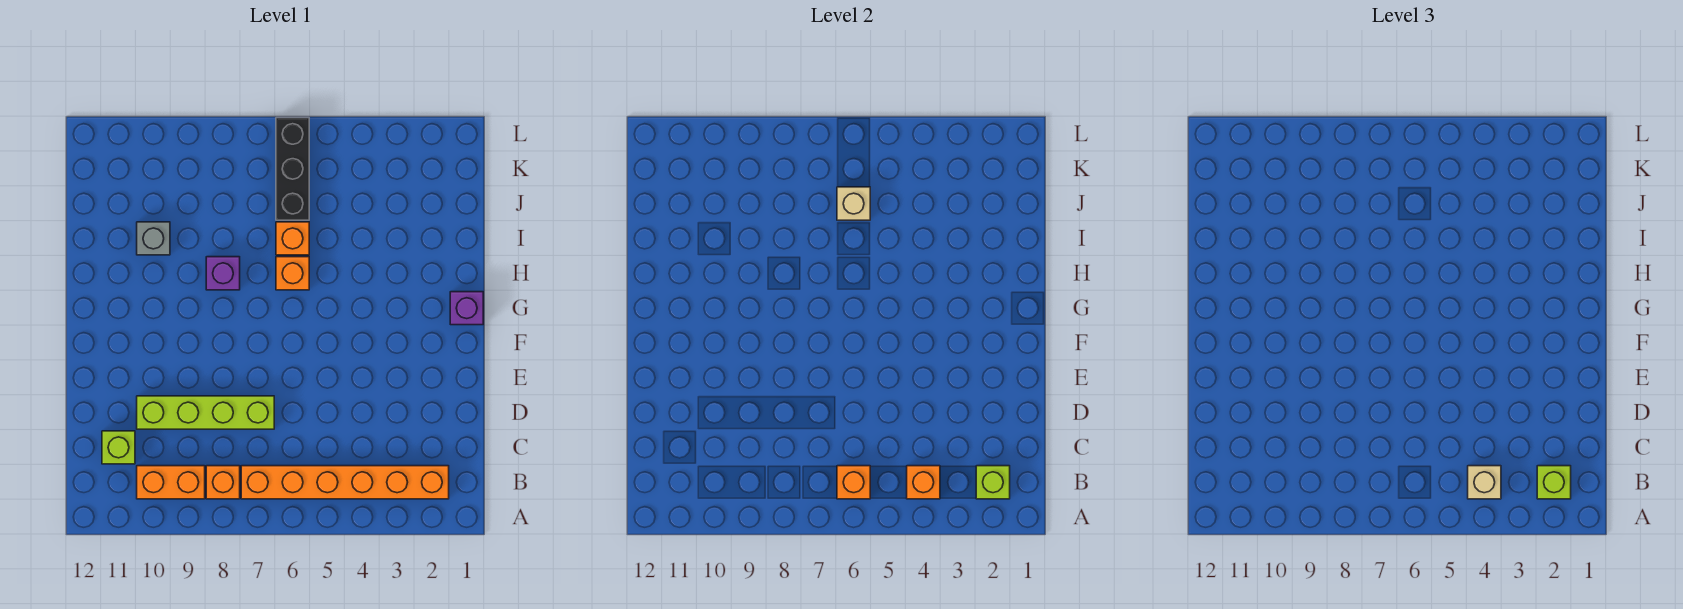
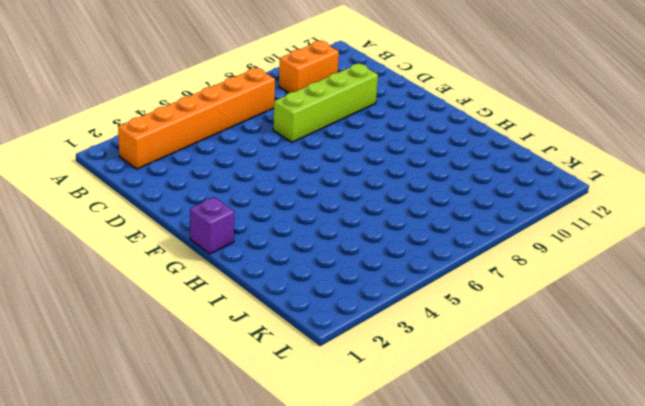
none -> orange 1x1 brick [206,466,240,499]
none -> lime 1x1 brick [102,431,135,464]
none -> orange 1x1 brick [276,257,309,290]

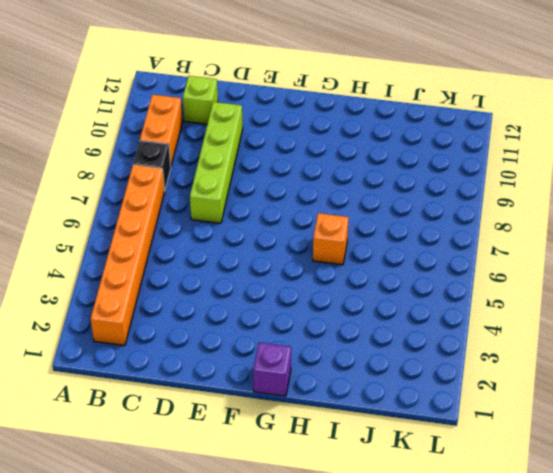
black 1x1 brick [133,141,171,191] -> orange 1x1 brick [206,466,240,499]
none -> purple 1x1 brick [206,257,240,290]
none -> orange 1x1 brick [276,222,309,255]
none -> grey 1x1 brick [137,222,170,255]

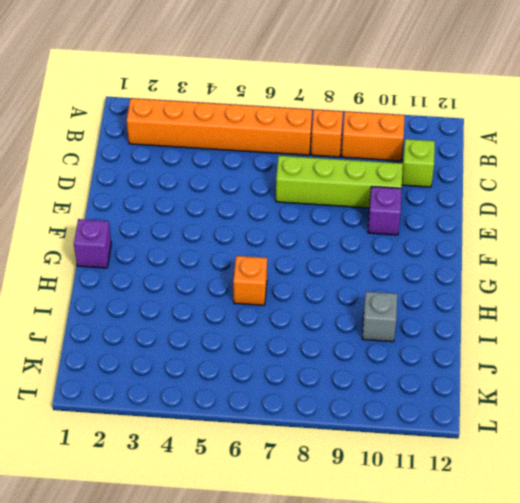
purple 1x1 brick [368,187,402,235] -> purple 1x1 brick moved to [206,257,240,290]
none -> orange 1x1 brick [276,222,309,255]
none -> black 1x3 brick [276,118,309,220]
none -> lime 1x1 brick [976,466,1010,499]

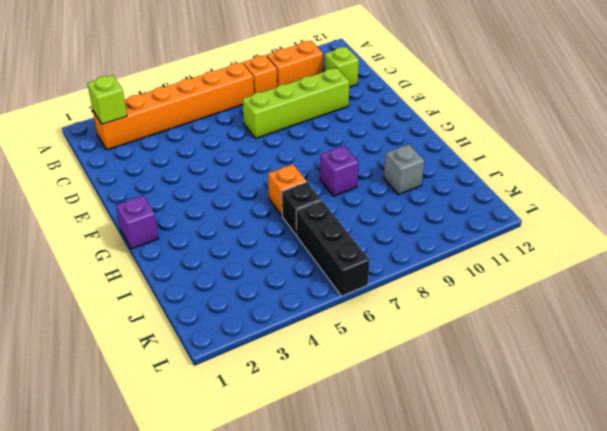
black 1x1 brick [282,182,321,235] -> orange 1x1 brick [276,222,309,255]
none -> orange 1x1 brick [907,466,940,499]
none -> orange 1x1 brick [837,466,870,499]
none -> tan 1x1 brick [837,187,870,220]

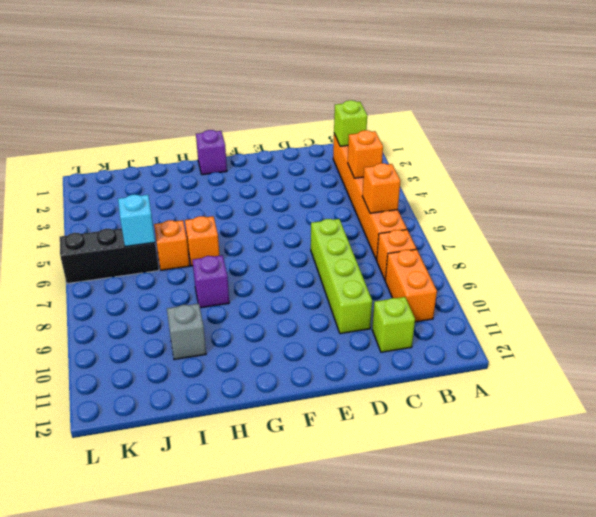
cyan 1x1 brick [118,195,155,247] -> tan 1x1 brick [837,187,870,220]
none -> lime 1x1 brick [1537,466,1571,499]
none -> tan 1x1 brick [1468,466,1501,499]

